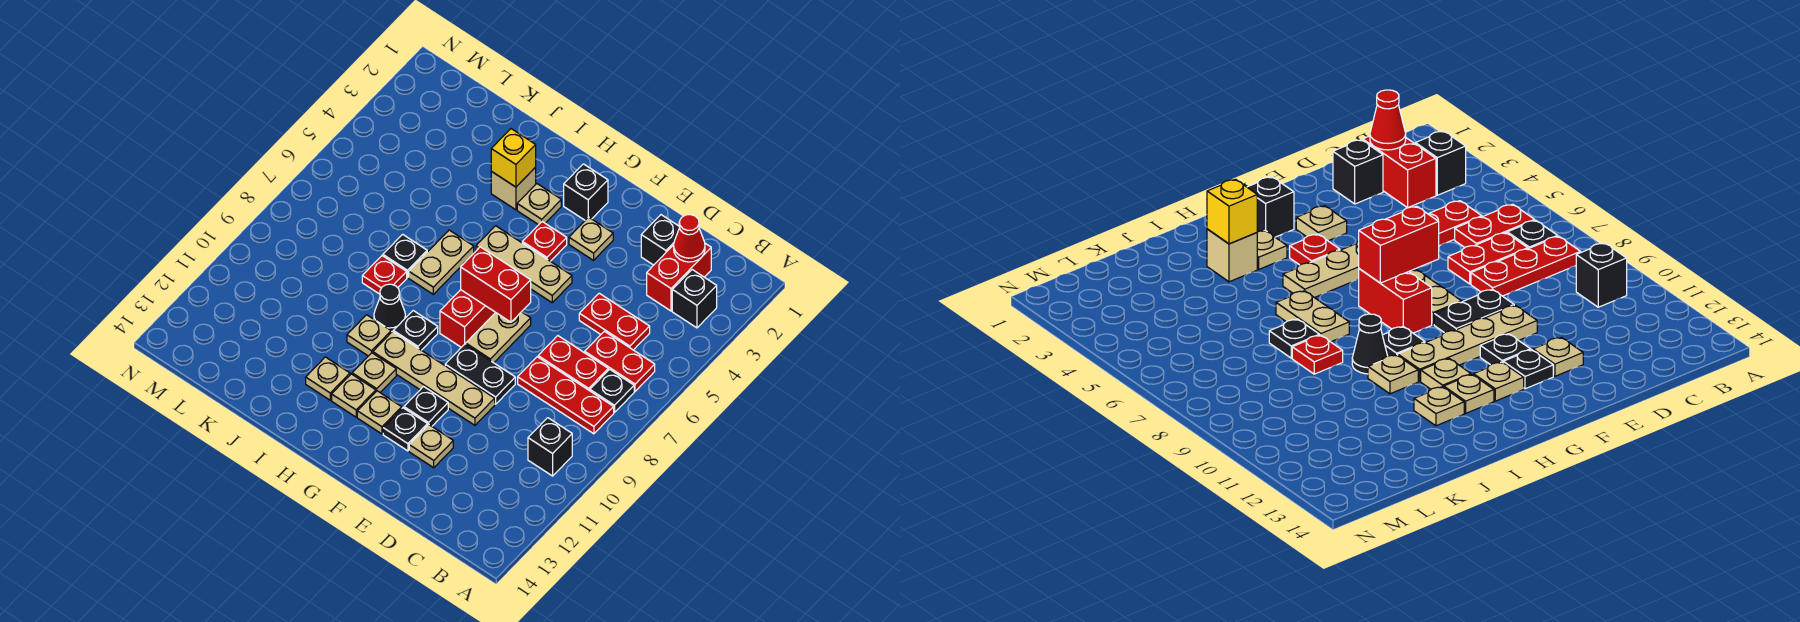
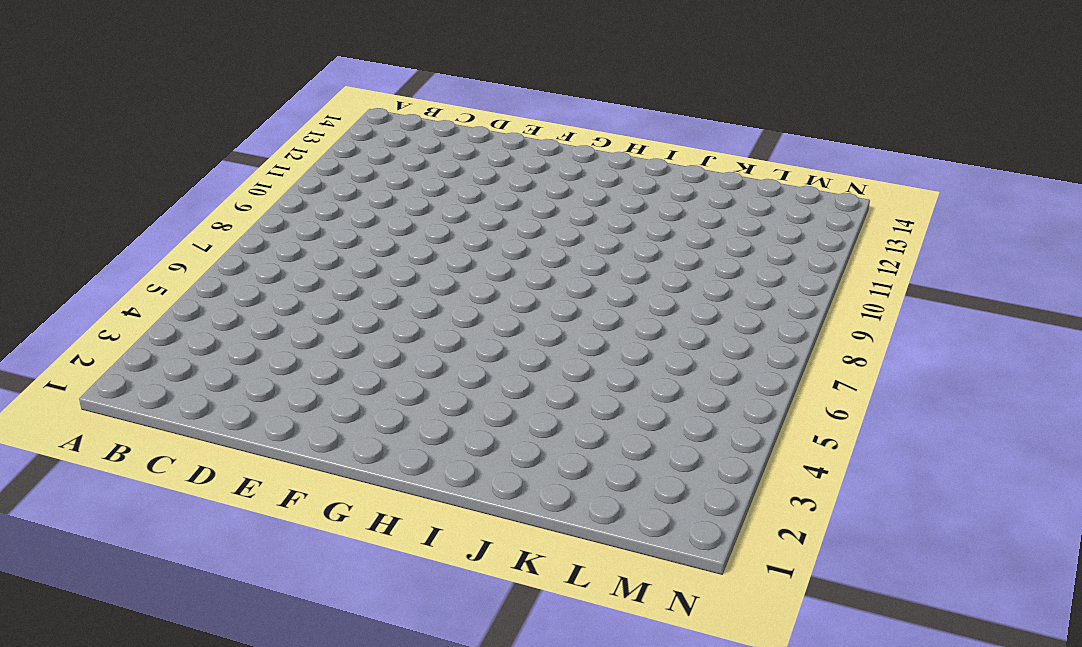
none -> black 1x1 brick [672,270,717,328]
none -> red 1x2 plate [585,331,655,391]
none -> black 1x1 plate [590,369,634,413]
none -> red 1x3 plate [518,357,614,434]

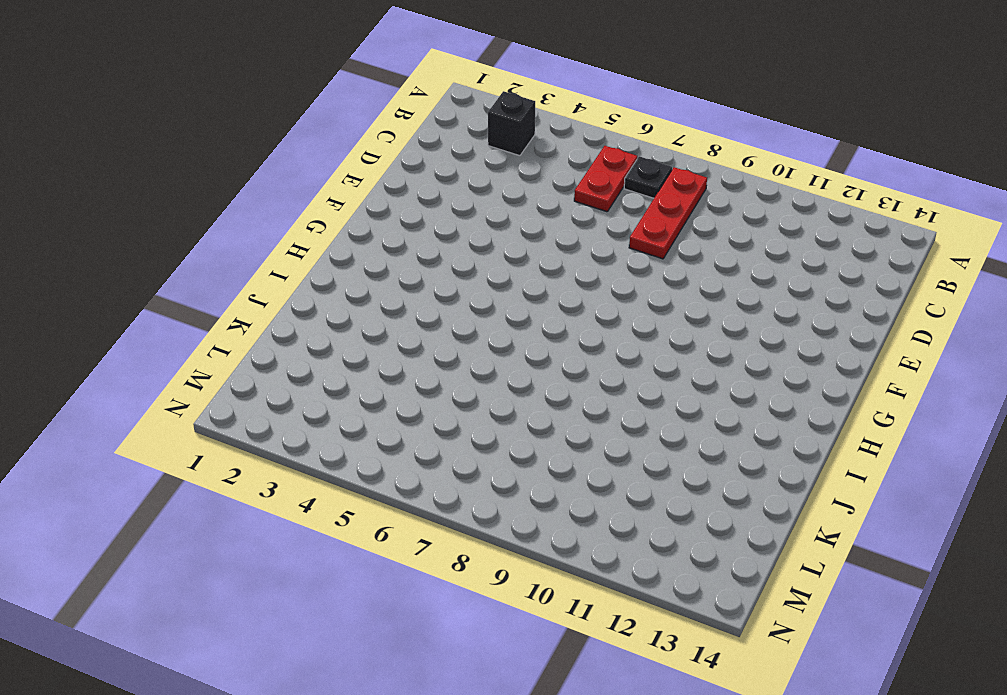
none -> black 1x1 brick [528,418,572,476]
none -> red 1x2 brick [647,243,711,311]
none -> red 1x2 plate [579,293,650,350]
none -> red 1x2 plate [538,336,608,391]

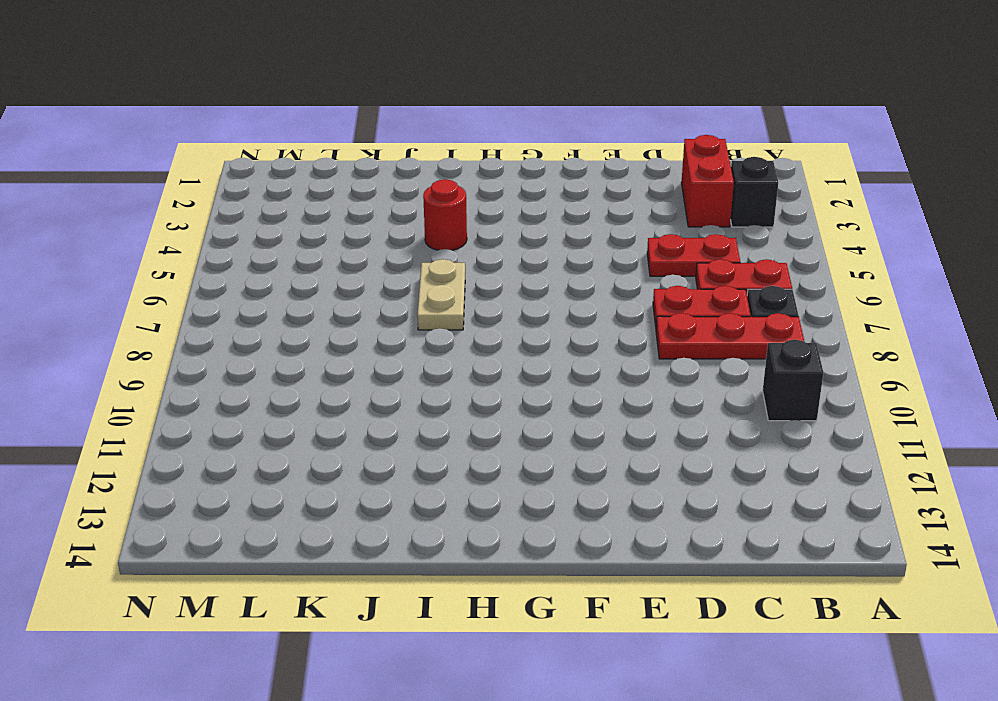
red 1x1 round brick [423,179,467,250] -> none
none -> black 1x1 brick [641,215,680,265]
none -> black 1x2 plate [445,344,515,404]
none -> tan 1x4 plate [373,331,495,425]
none -> tan 1x1 plate [409,425,453,468]

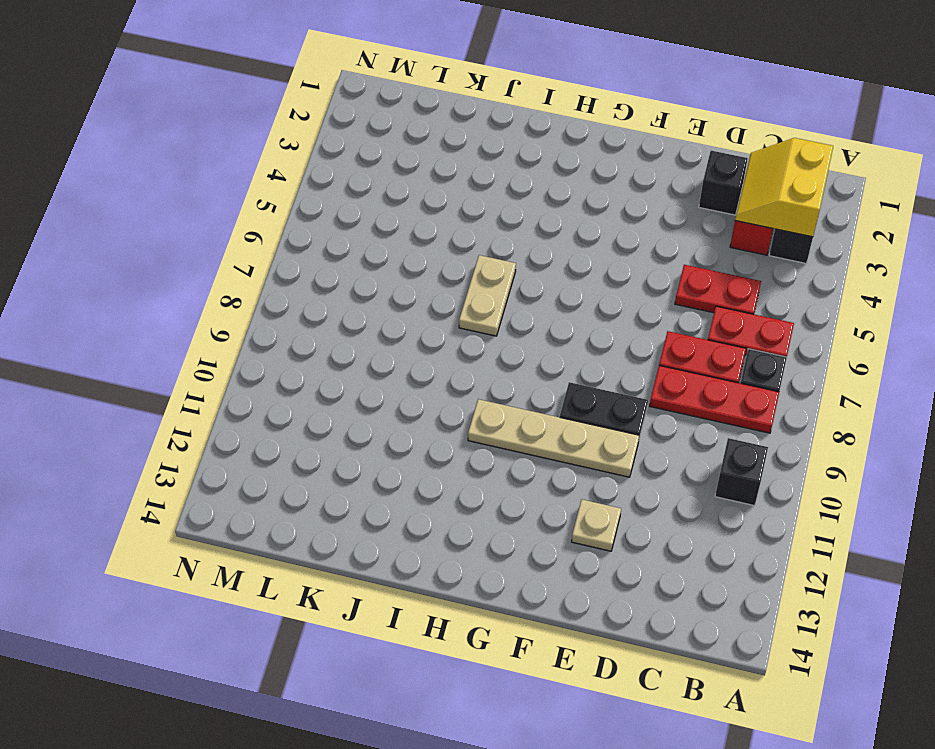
yellow 2x2 slope [735,138,833,237] -> red 1x1 cone [674,215,705,262]
none -> tan 1x1 plate [569,217,613,260]
none -> tan 1x3 plate [476,226,572,303]
none -> tan 1x2 plate [466,312,531,363]
none -> black 1x1 plate [404,387,448,426]

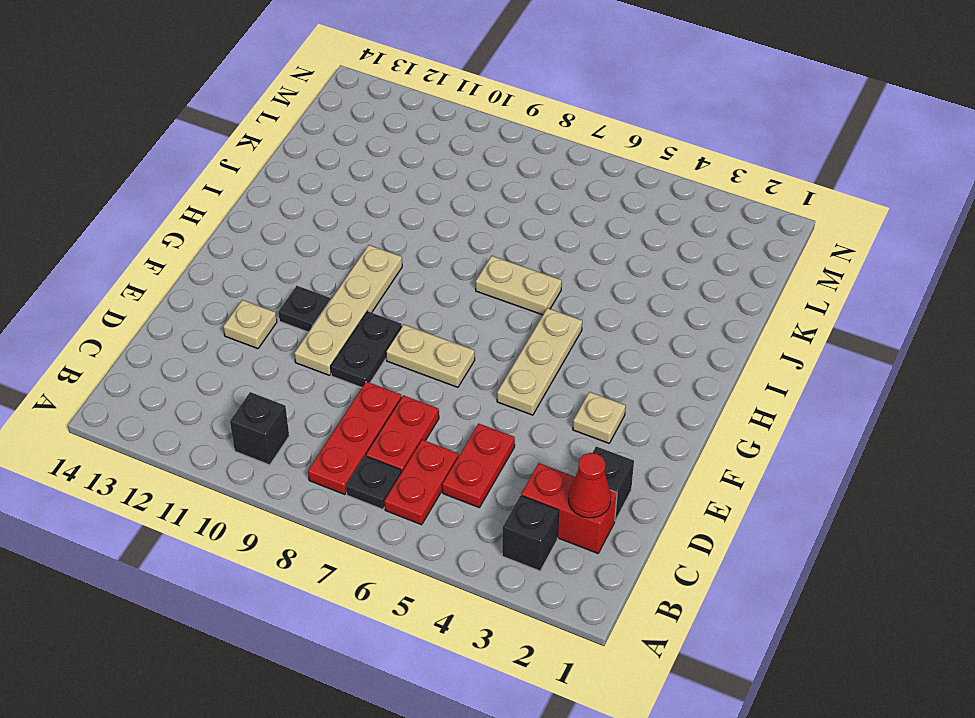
none -> black 1x1 plate [383,408,428,451]
none -> black 1x1 brick [564,164,608,220]
none -> red 1x1 plate [522,222,567,261]
none -> red 1x2 brick [440,290,496,347]

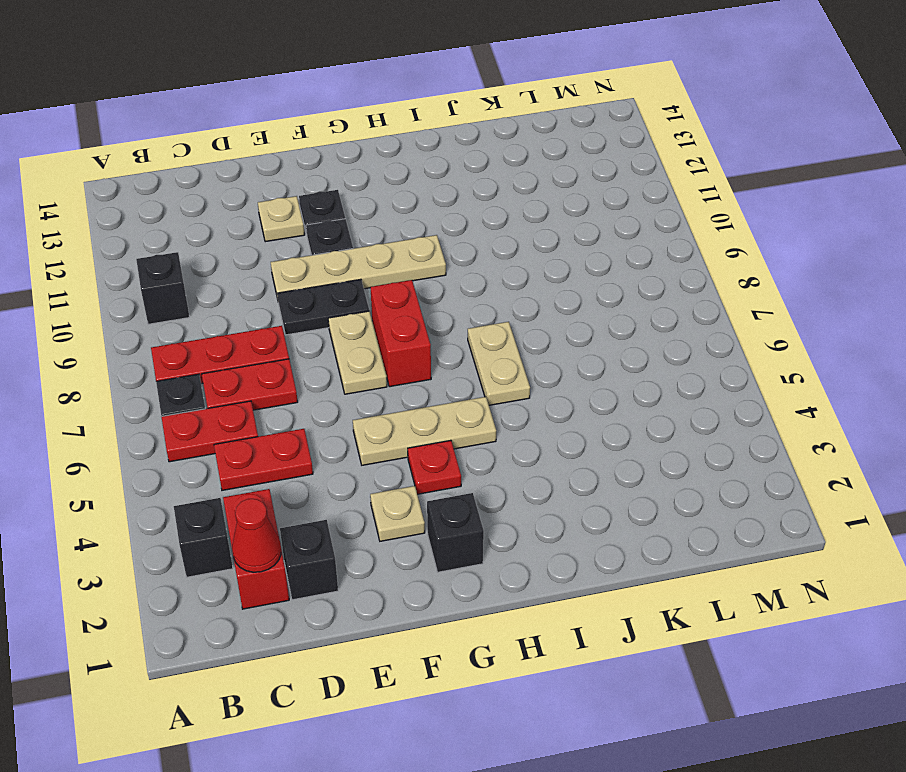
none -> tan 1x1 plate [357,391,402,434]
none -> tan 1x1 plate [517,184,561,225]
none -> black 1x1 plate [393,311,438,350]
none -> tan 1x1 plate [352,353,396,392]

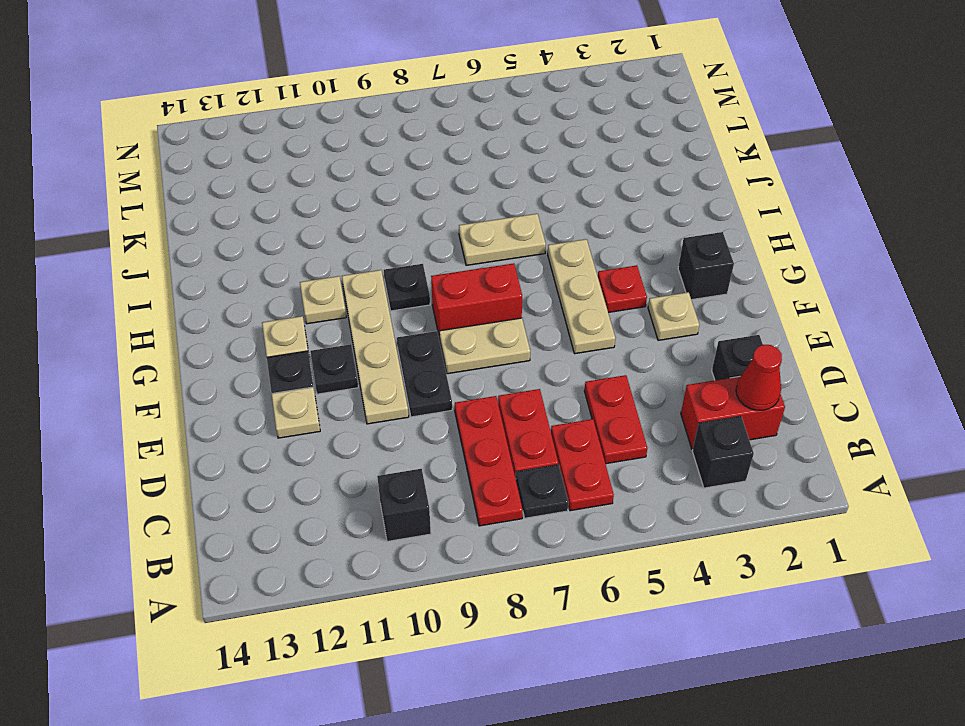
none -> tan 1x1 plate [517,184,561,225]
none -> tan 1x1 plate [332,374,376,417]
none -> tan 1x1 brick [491,168,536,210]
none -> black 1x1 cone [374,284,405,332]

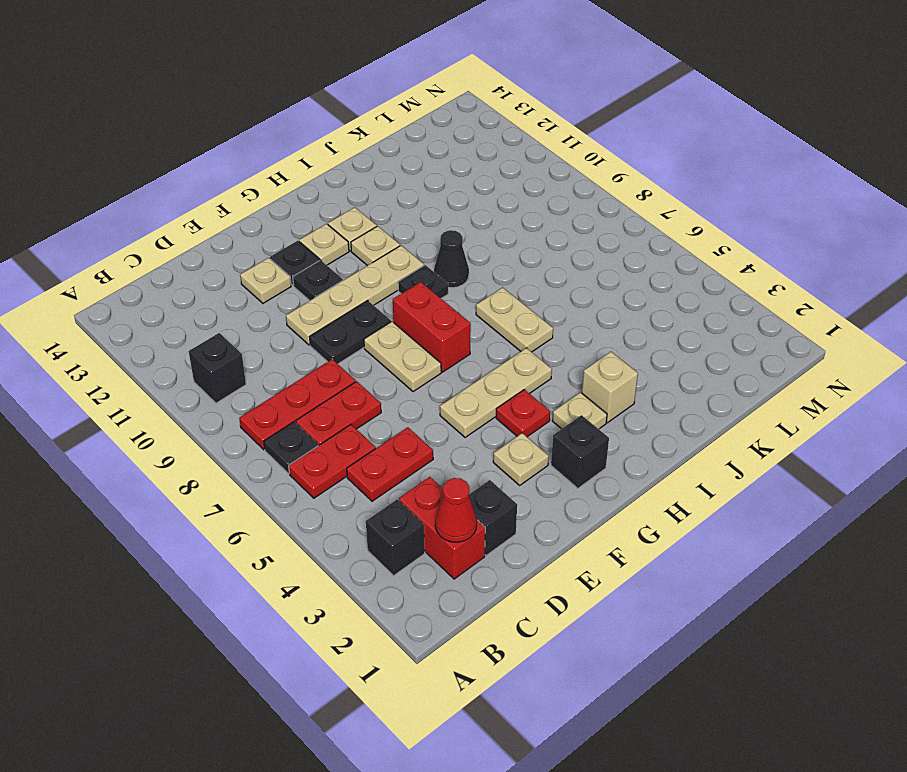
none -> tan 1x1 plate [347,315,391,356]
none -> tan 1x1 plate [306,357,350,400]
none -> black 1x1 plate [383,234,427,278]
none -> red 1x1 plate [362,256,407,294]

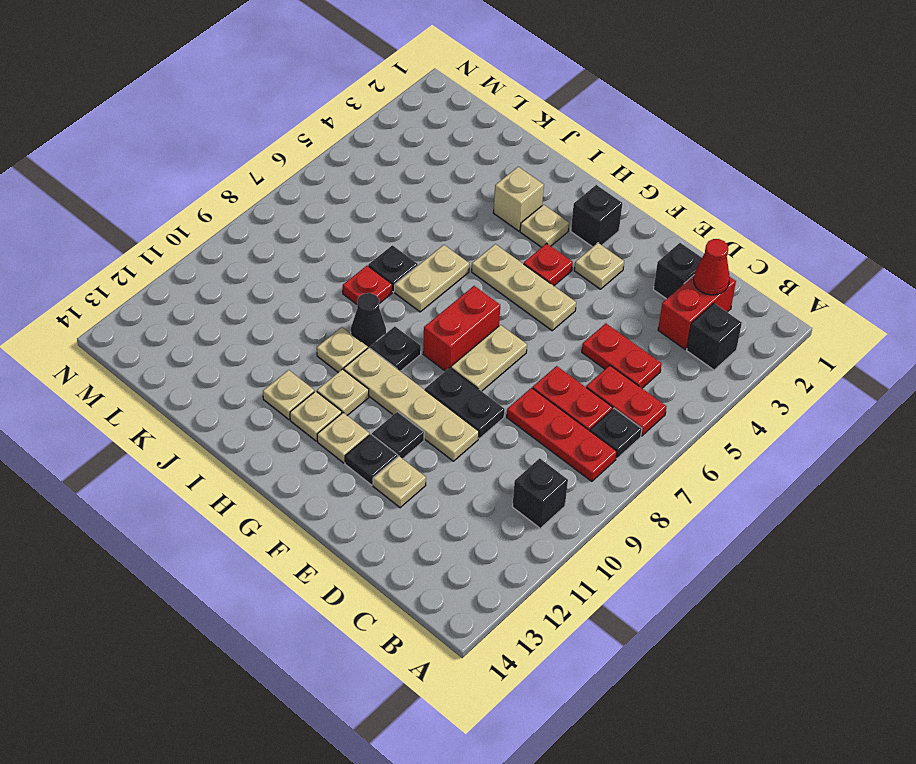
none -> red 1x2 brick [461,247,531,322]
none -> yellow 1x1 brick [491,129,536,187]

